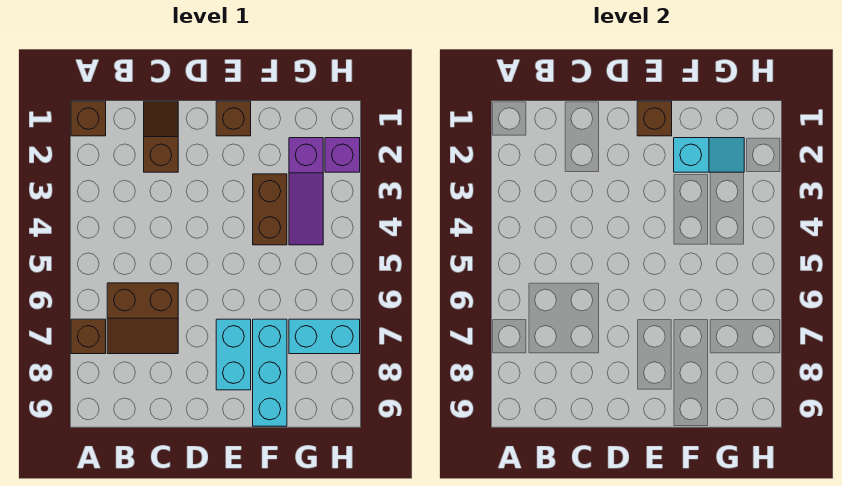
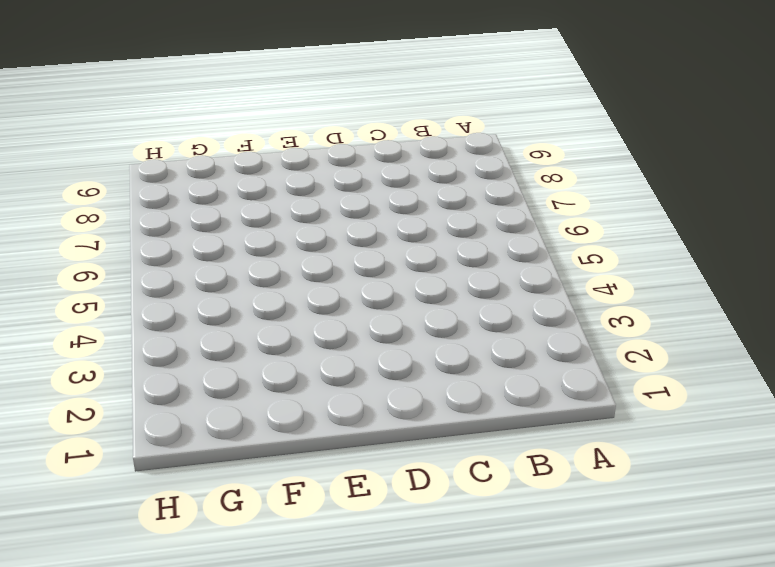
none -> brown 1x1 brick [71,101,106,136]
none -> brown 1x1 brick [71,319,106,354]
none -> brown 2x2 slope [107,283,178,354]

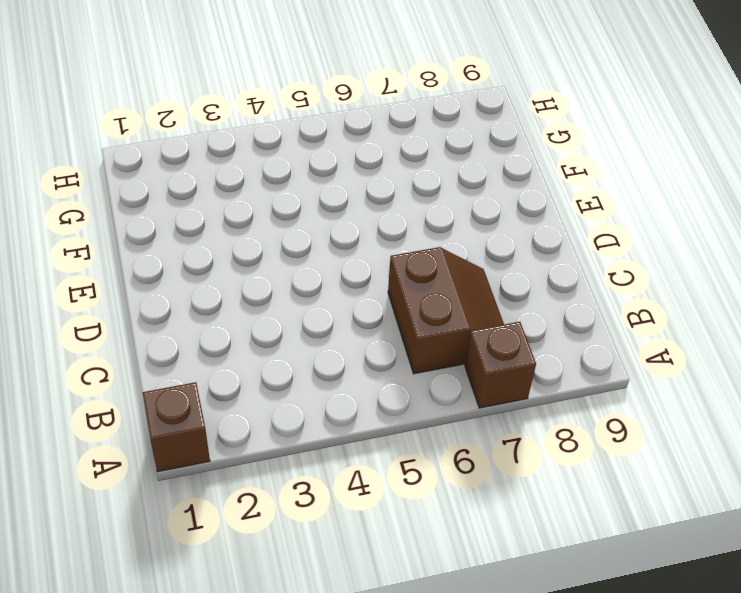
none -> brown 1x2 slope [144,101,178,172]
none -> brown 1x1 brick [216,101,251,136]
none -> cyan 1x2 brick [216,319,251,390]

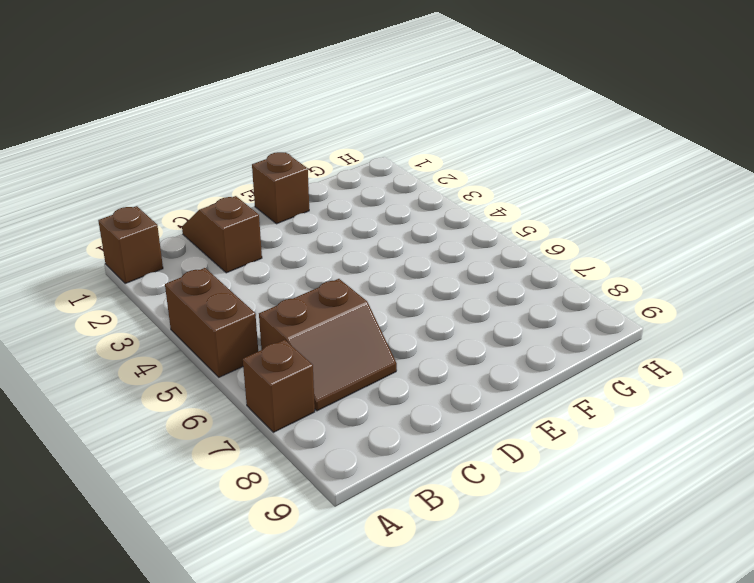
brown 1x2 brick [165,268,258,377] -> brown 1x2 brick moved to [253,174,287,245]
none -> cyan 1x2 brick [216,319,251,390]
none -> cyan 1x3 brick [253,319,287,426]
none -> purple 1x3 slope [289,138,323,245]

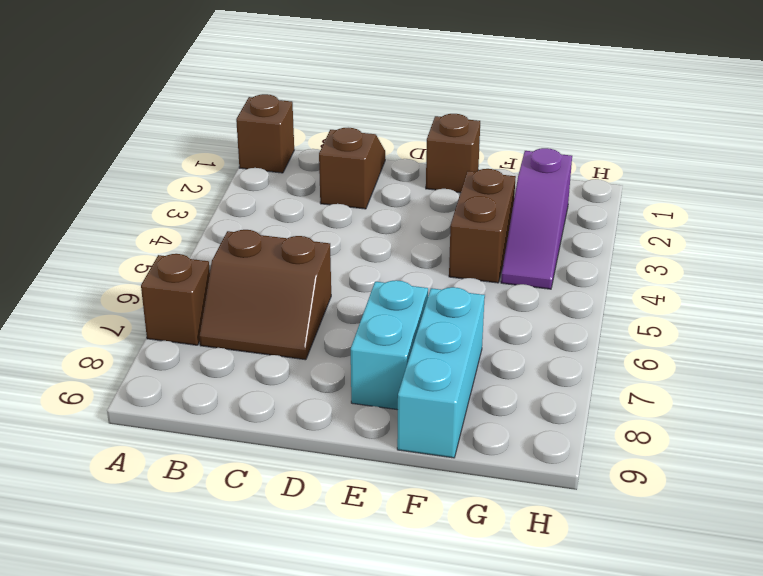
none -> cyan 1x2 brick [289,319,360,354]
none -> purple 1x1 brick [325,138,360,172]
none -> brown 1x1 brick [637,101,672,136]

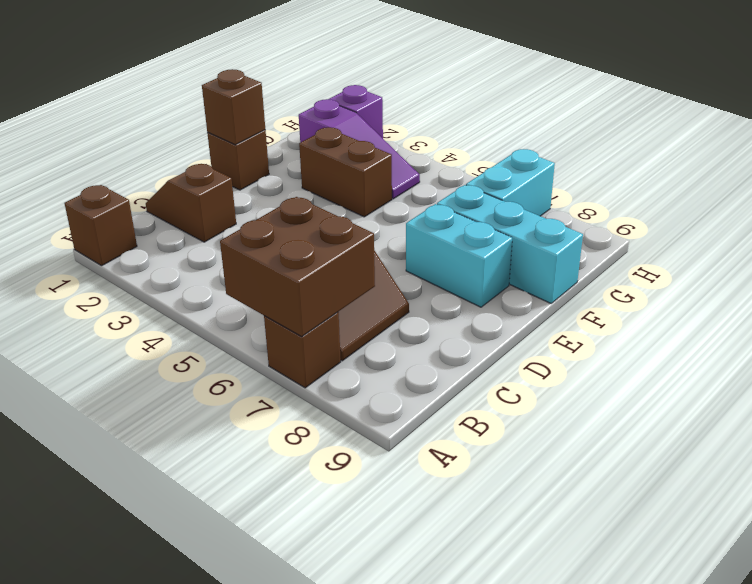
brown 2x2 brick [220,197,375,337] -> none
none -> cyan 1x2 slope [674,138,744,172]

